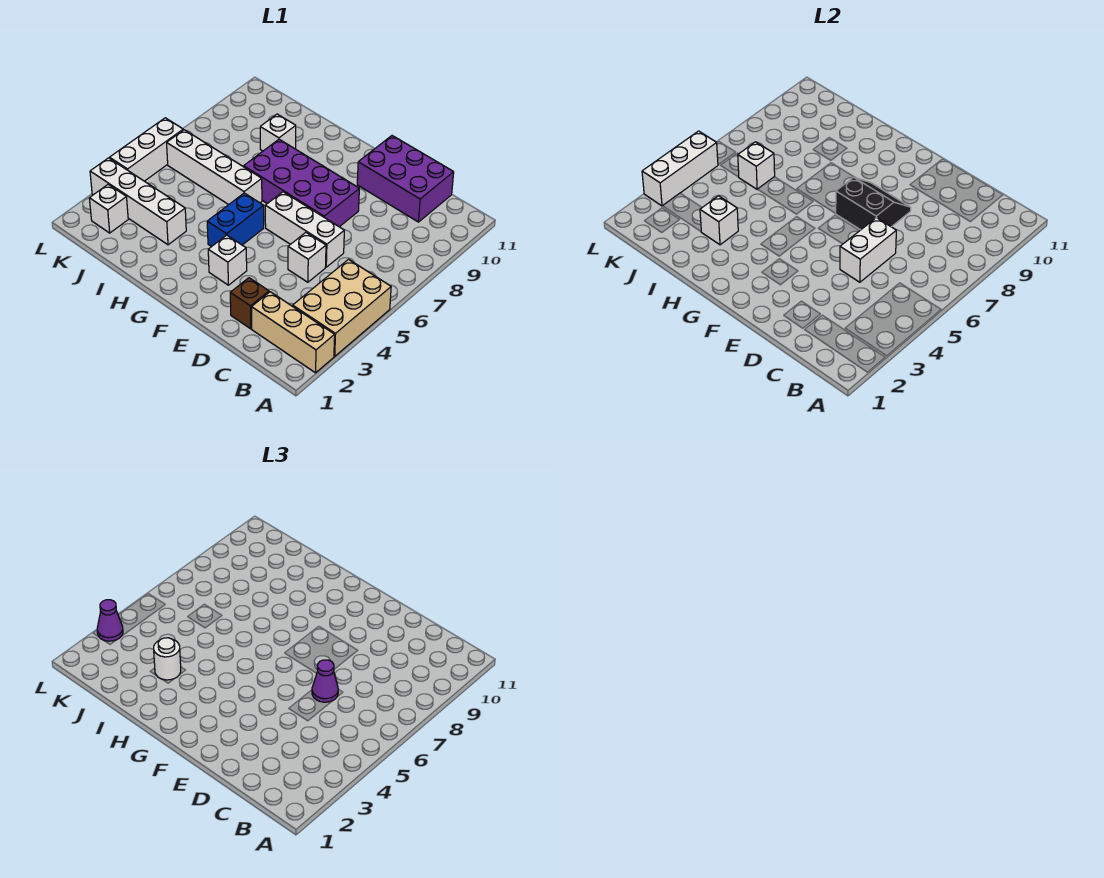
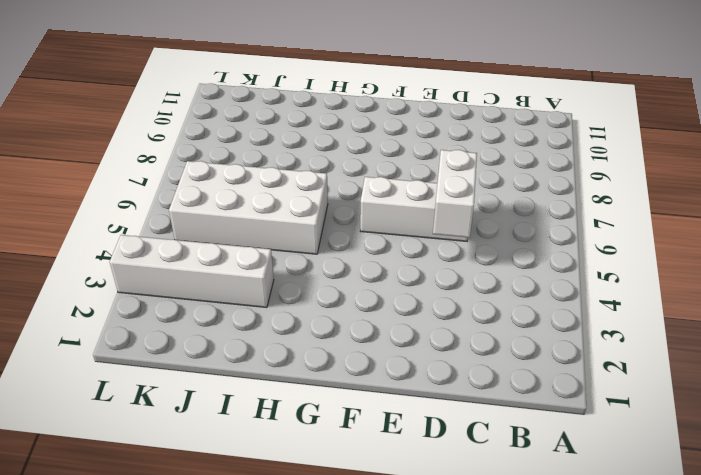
white 2x4 brick [169,161,328,254] -> white 1x4 brick [167,130,262,205]
none -> tan 1x3 brick [252,292,335,373]
none -> tan 2x3 brick [293,259,391,356]
none -> purple 2x3 brick [357,136,454,222]

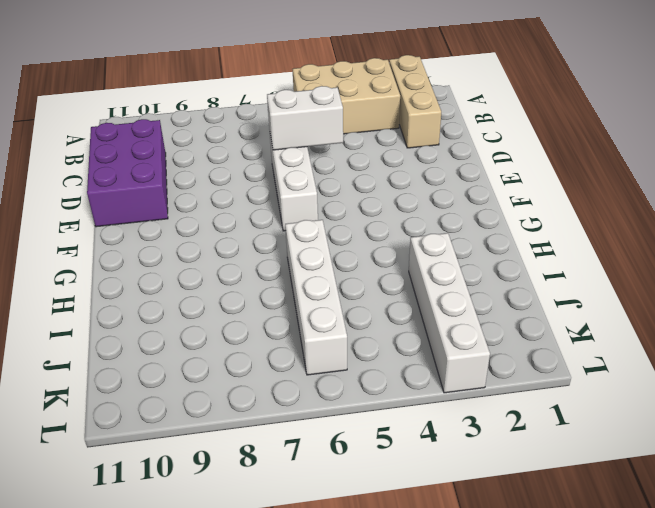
none -> brown 1x1 brick [230,278,269,329]
none -> white 1x1 brick [288,233,326,282]
none -> purple 2x4 brick [244,139,359,227]

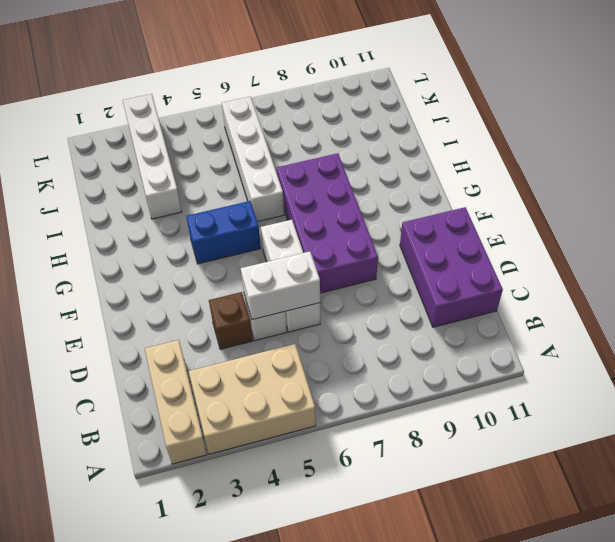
brown 1x1 brick [209,292,253,349] -> brown 1x1 brick moved to [230,278,269,329]
none -> white 1x1 brick [208,235,247,285]
none -> white 1x1 brick [260,114,296,151]
none -> white 1x1 brick [89,185,128,233]

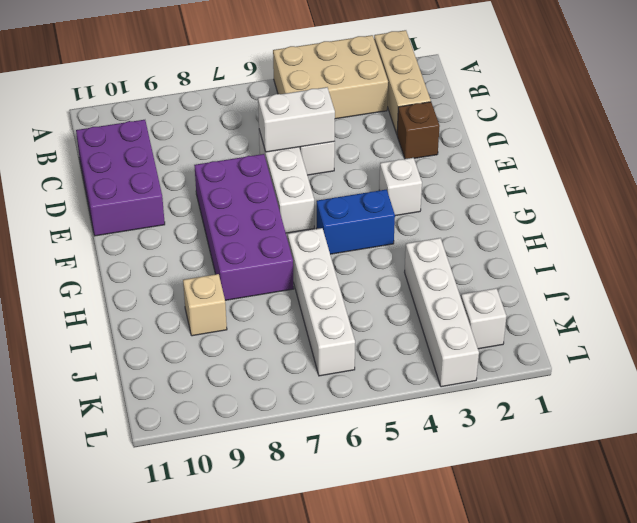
tan 1x1 brick [183,274,227,336] -> white 1x1 brick [260,114,296,151]
none -> white 1x3 brick [110,118,183,181]
none -> black 2x2 slope [835,177,911,230]
none -> white 1x1 brick [700,196,738,245]

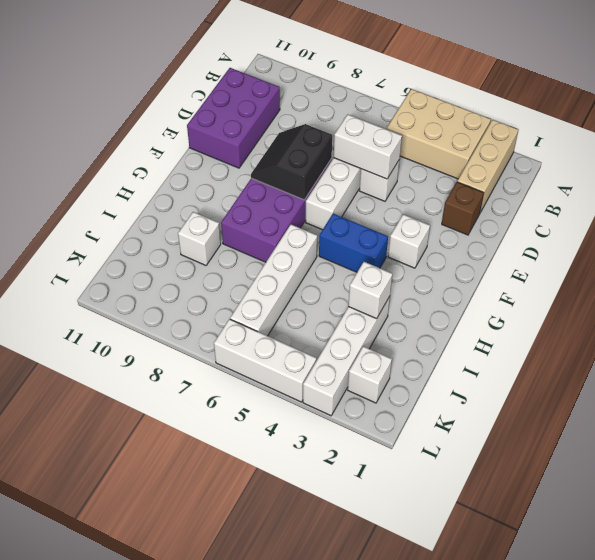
none -> white 1x1 brick [738,142,775,189]
none -> white 1x3 brick [642,131,718,206]
none -> purple 1x1 cone [312,660,338,702]

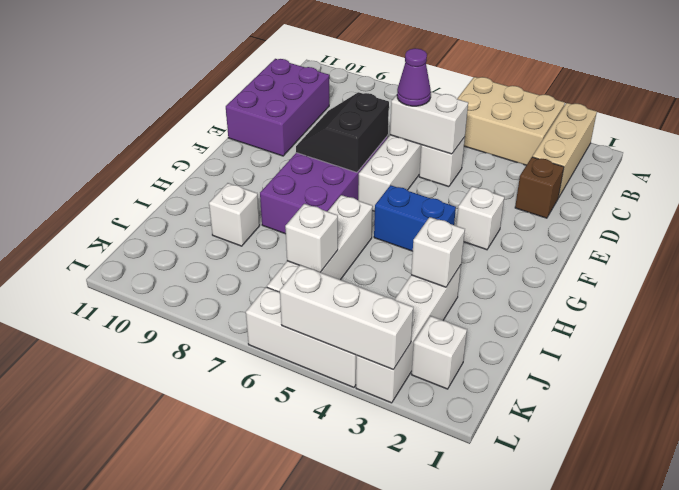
none -> white 1x1 round brick [154,638,181,680]
none -> purple 1x1 cone [97,600,123,641]

